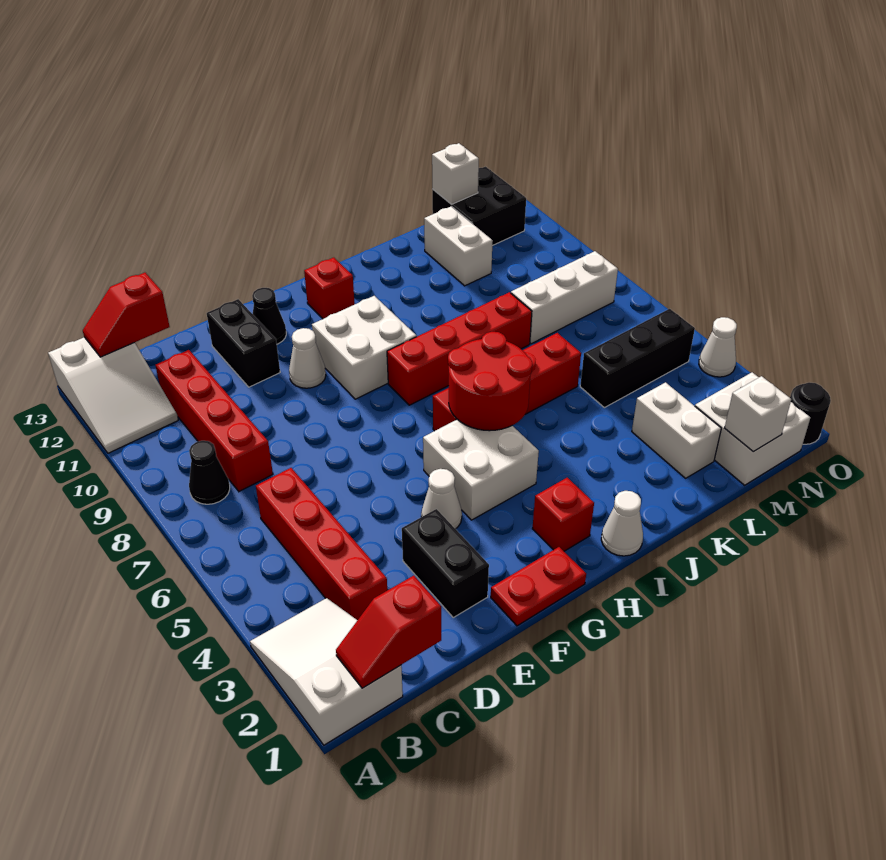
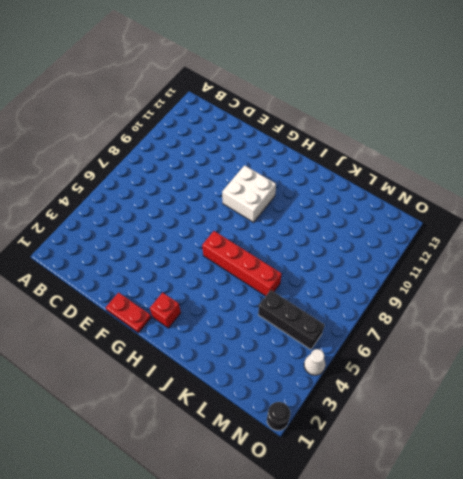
none -> white 2x3 slope [250,598,403,745]
none -> white 2x3 slope [48,337,178,453]
none -> black 1x1 cone [189,441,230,504]
none -> red 1x4 brick [256,468,387,620]

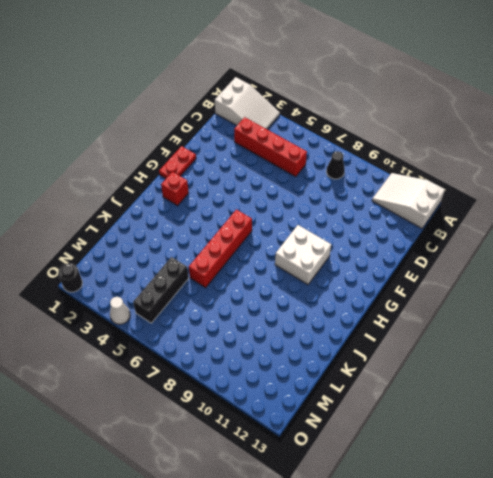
none -> red 1x4 brick [155,350,273,492]
none -> black 1x2 brick [402,509,489,617]
none -> black 1x2 brick [207,299,280,387]
none -> white 1x1 cone [421,469,462,529]

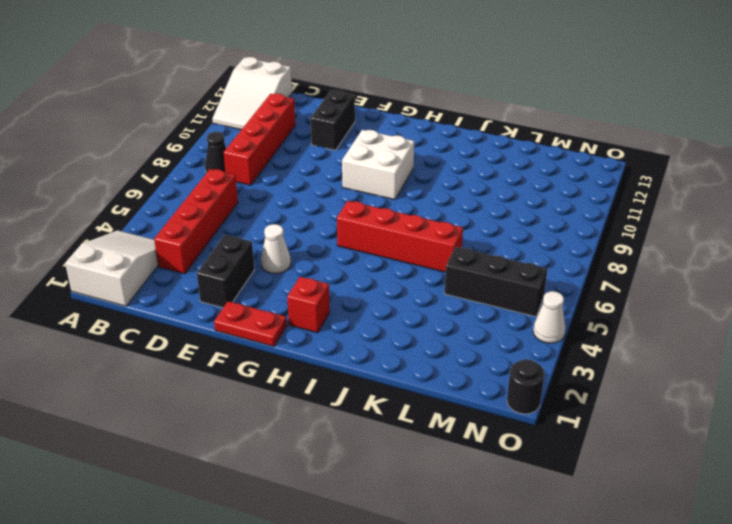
none -> white 1x1 cone [289,328,326,388]
none -> black 1x1 cone [252,288,286,344]
none -> white 2x2 brick [423,419,539,520]
none -> red 1x4 brick [387,292,532,405]

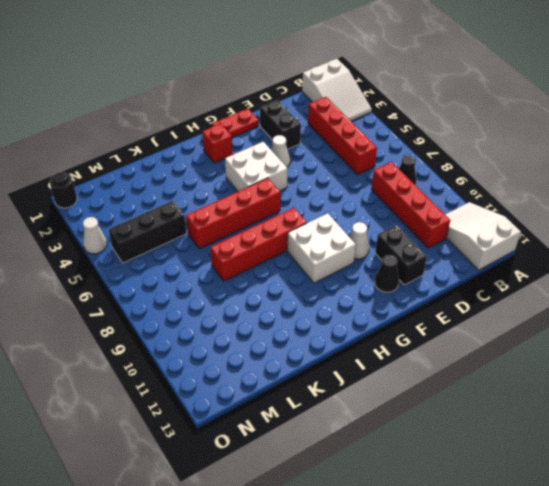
none -> red 1x1 brick [304,258,355,319]
none -> white 1x1 cone [601,491,643,556]
none -> white 1x2 brick [632,382,721,478]
none -> white 1x3 brick [511,251,618,344]

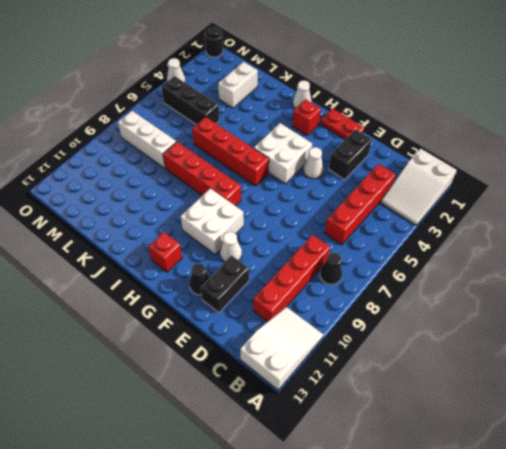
none -> white 1x2 brick [424,206,493,286]
none -> white 2x2 brick [695,372,810,485]
none -> black 2x2 brick [432,167,526,246]
none -> red 1x2 slope [336,576,441,688]

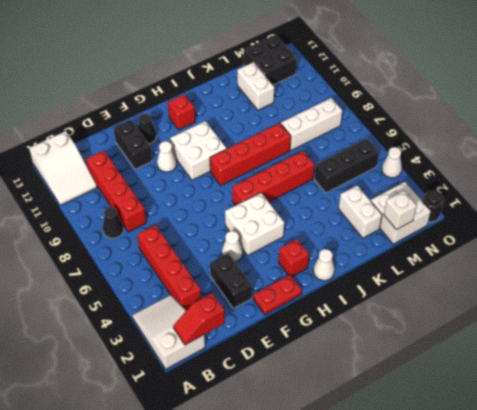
none -> red 1x2 slope [83,273,170,357]
none -> red 2x2 round brick [448,332,532,431]
none -> white 1x1 brick [432,143,479,204]

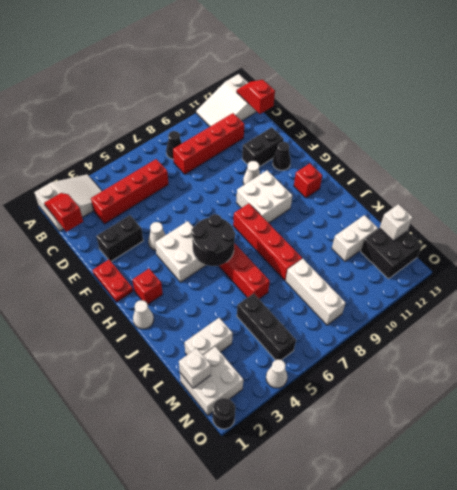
black 2x2 round brick [192,214,235,266] -> red 2x2 round brick [448,332,532,431]

